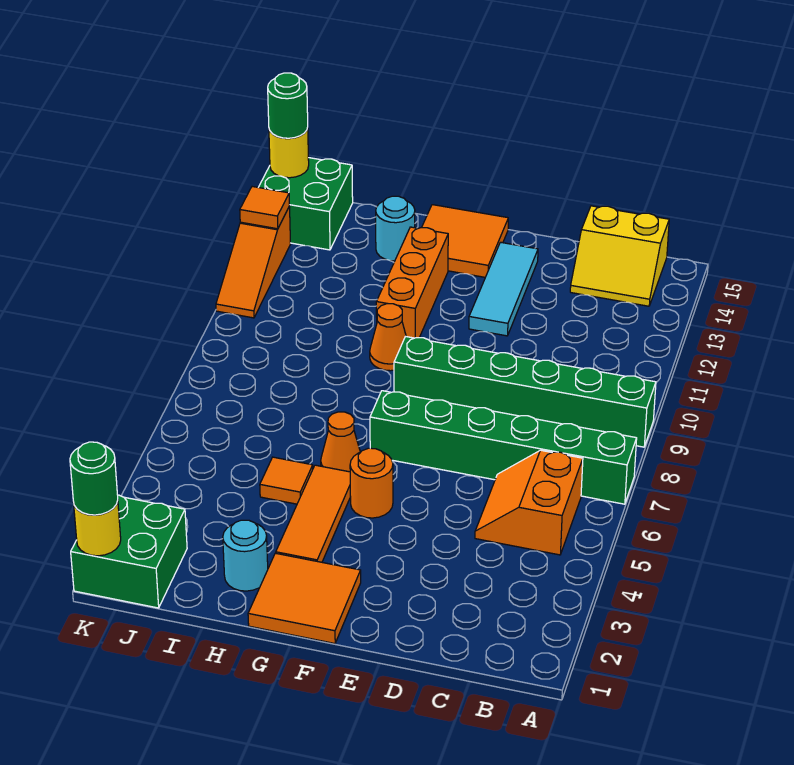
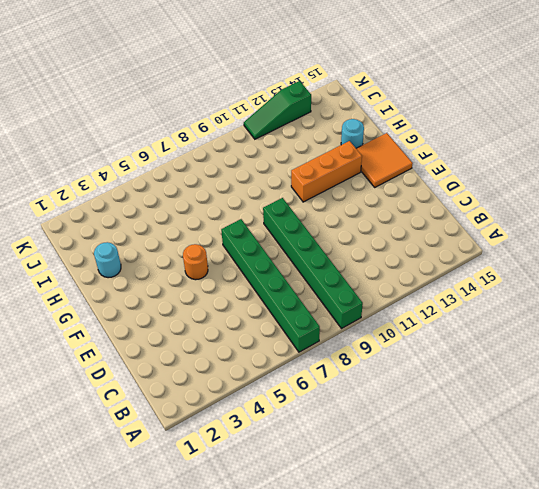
green 1x3 slope [244,81,311,139] -> orange 1x3 slope [216,206,291,318]
none -> orange 2x2 slope [475,450,583,555]
none -> yellow 2x2 slope [570,206,669,306]
none -> cyan 1x3 tile [469,242,538,336]

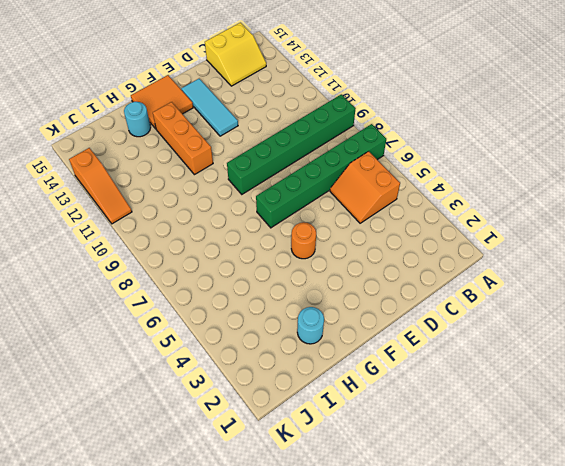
none -> orange 2x2 tile [248,553,361,644]
none -> orange 1x3 tile [276,465,351,562]
none -> orange 1x1 cone [321,412,360,472]

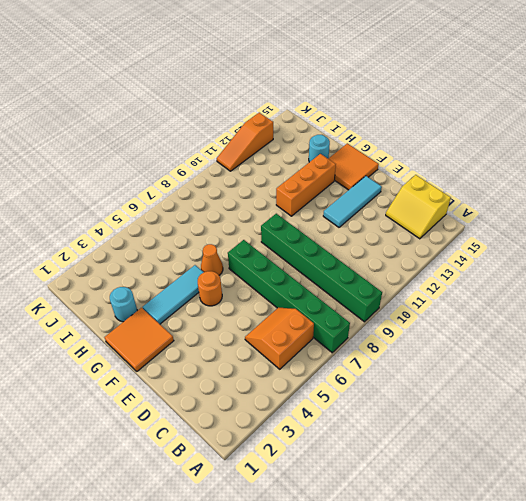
cyan 1x3 tile [143,265,204,324] -> orange 1x3 tile [276,465,351,562]
none -> orange 1x1 cone [370,304,406,371]
none -> orange 1x1 tile [260,457,313,504]
none -> green 2x2 brick [71,495,187,608]

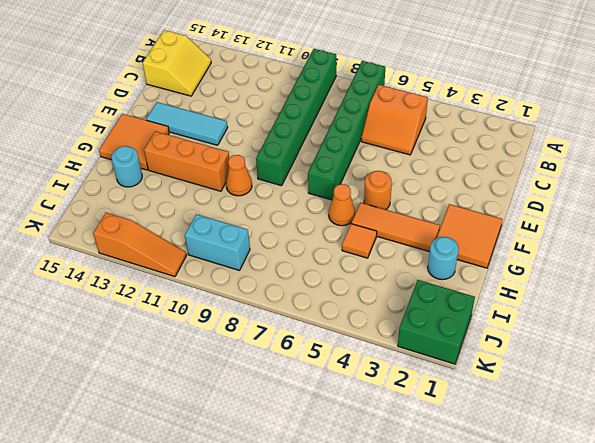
cyan 1x2 brick [185,214,250,270] -> none
none -> green 2x2 brick [258,158,353,250]
none -> yellow 1x1 round brick [74,501,121,556]
none -> orange 1x1 tile [240,187,290,229]

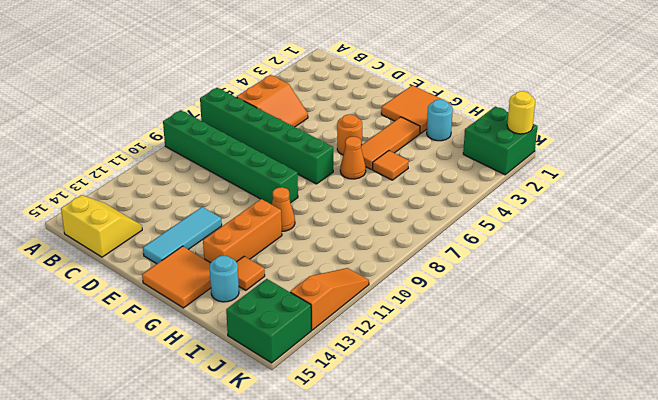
orange 1x1 tile [237,256,265,290] -> orange 1x1 tile moved to [240,187,290,229]
none -> yellow 1x1 round brick [269,128,309,178]
none -> green 1x1 round brick [70,442,118,515]
none -> green 1x1 round brick [268,73,308,138]

